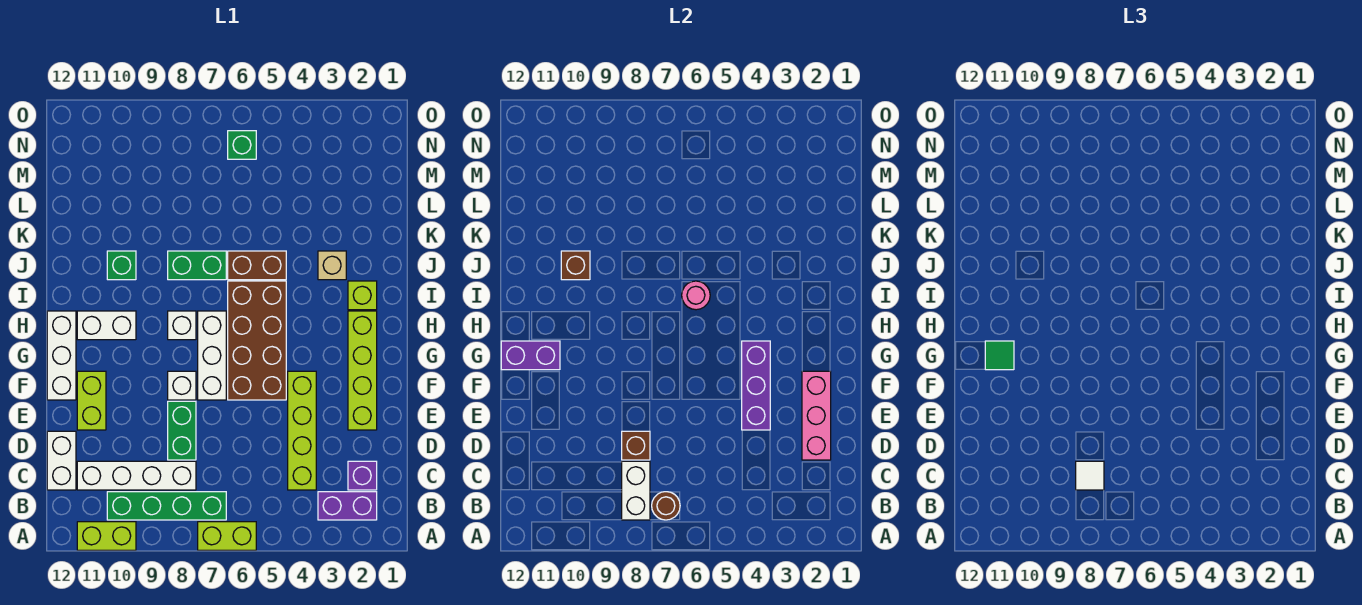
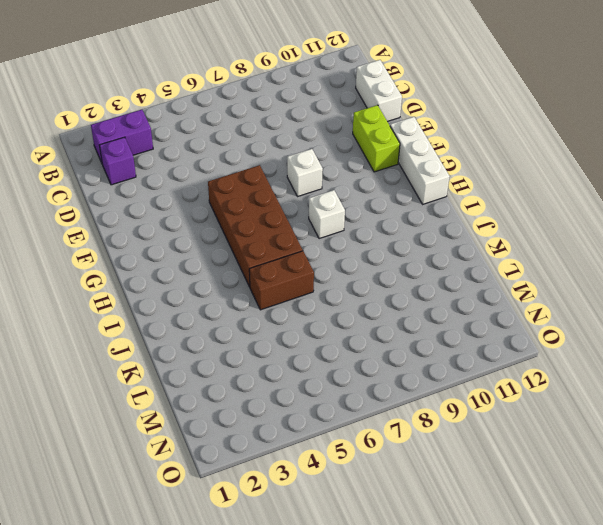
none -> lime 1x2 brick [198,522,256,550]
none -> lime 1x2 brick [77,522,136,550]
none -> green 1x4 brick [107,492,226,520]
none -> lime 1x4 brick [288,371,316,490]

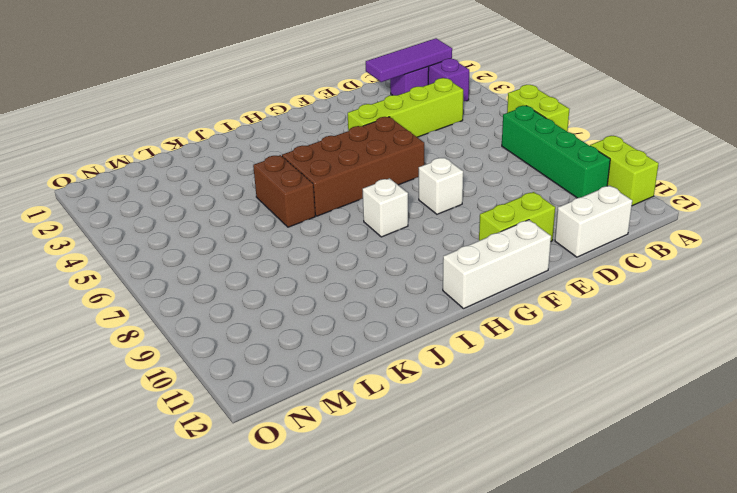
purple 1x3 tile [366,38,452,82] -> pink 1x3 brick [802,371,831,460]
none -> white 1x4 brick [77,461,196,490]
none -> green 1x2 brick [168,401,196,460]
none -> lime 1x4 brick [348,311,377,430]
none -> white 1x3 brick [198,311,226,400]

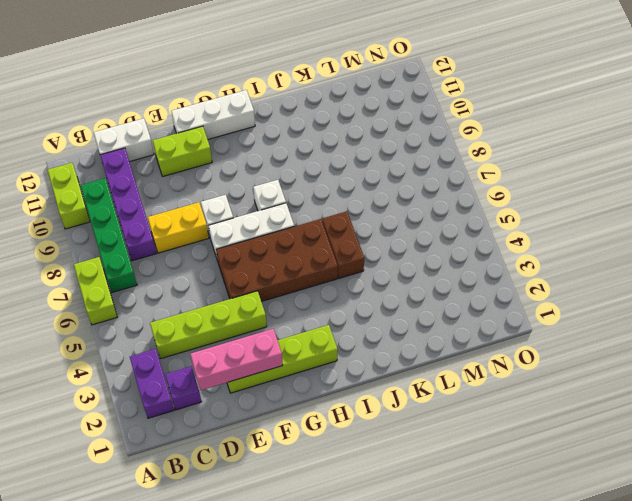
purple 1x4 brick [100,148,156,261] -> white 1x4 brick [77,461,196,490]
yellow 1x2 brick [148,202,209,253] -> green 1x2 brick [168,401,196,460]
none -> white 1x2 brick [77,311,136,340]
none -> lime 1x1 brick [348,281,377,310]
none -> tan 1x1 brick [318,251,346,280]
none -> green 1x2 brick [168,251,226,280]

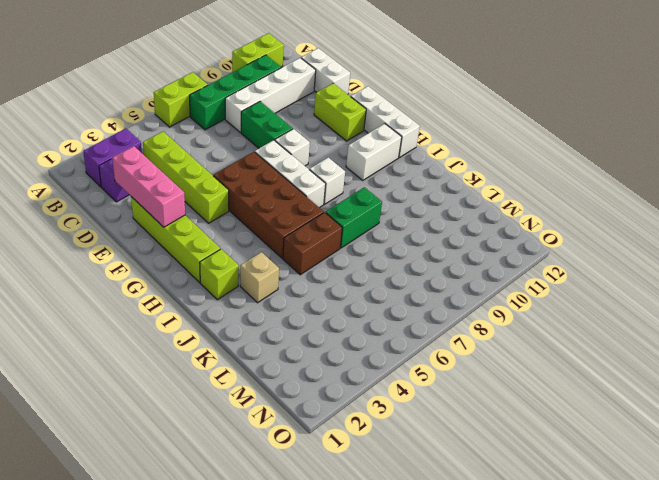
none -> green 1x1 brick [107,251,136,280]
none -> green 1x1 brick [228,131,256,159]
none -> brown 1x1 round brick [652,492,680,520]
none -> white 1x2 brick [622,461,650,520]

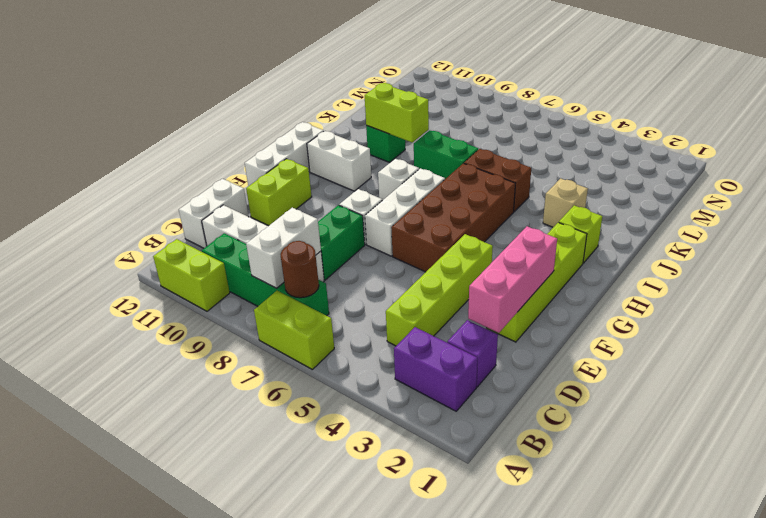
lime 1x2 brick [365,83,429,142] -> brown 1x1 brick [561,251,590,280]
none -> green 1x1 brick [228,131,256,159]
none -> brown 1x1 brick [622,431,650,460]
none -> purple 1x3 brick [742,341,770,430]
none -> purple 1x2 brick [501,341,560,370]

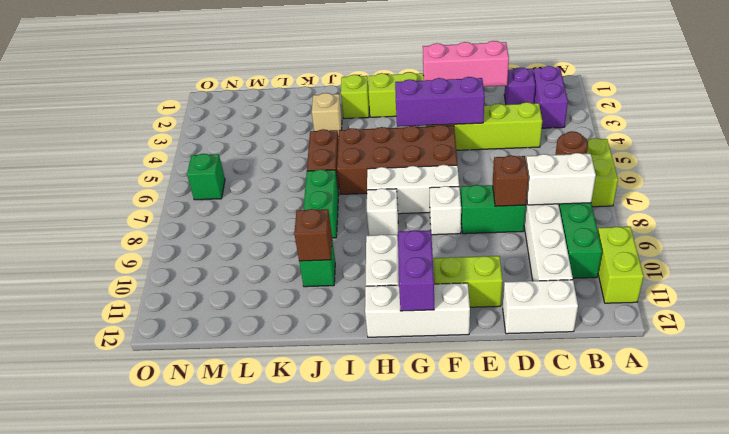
none -> pink 1x1 round brick [682,281,710,310]
none -> white 1x1 tile [1076,461,1104,490]
none -> green 1x1 tile [985,341,1014,370]

